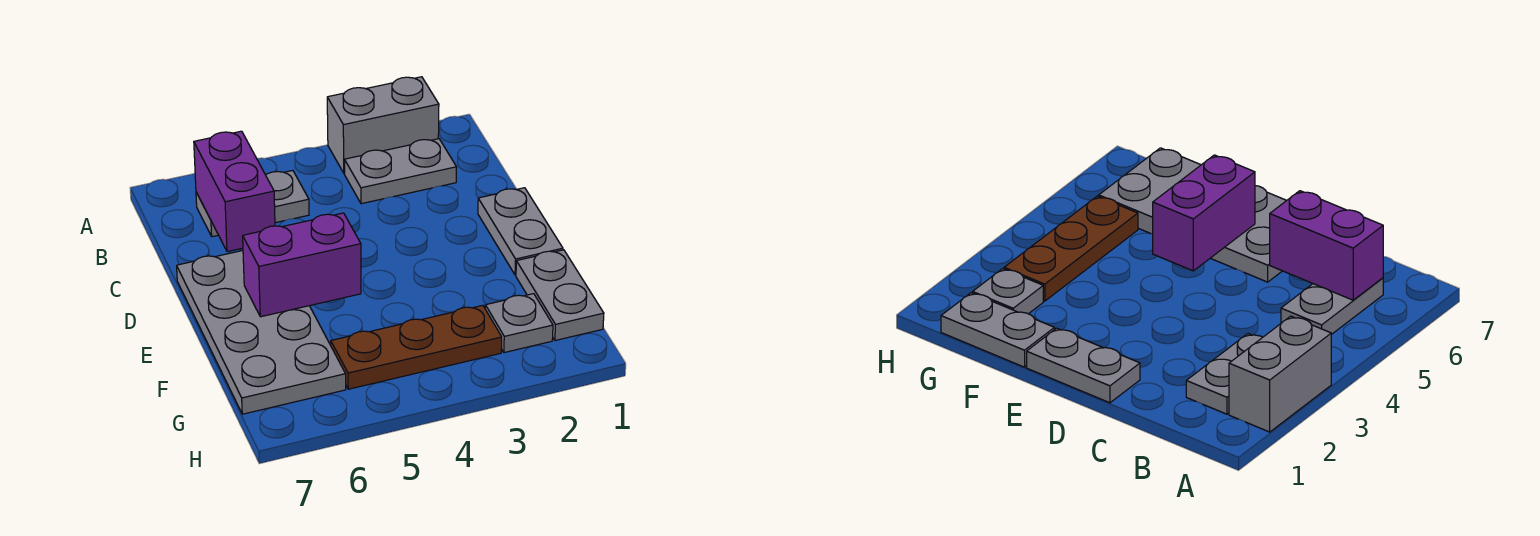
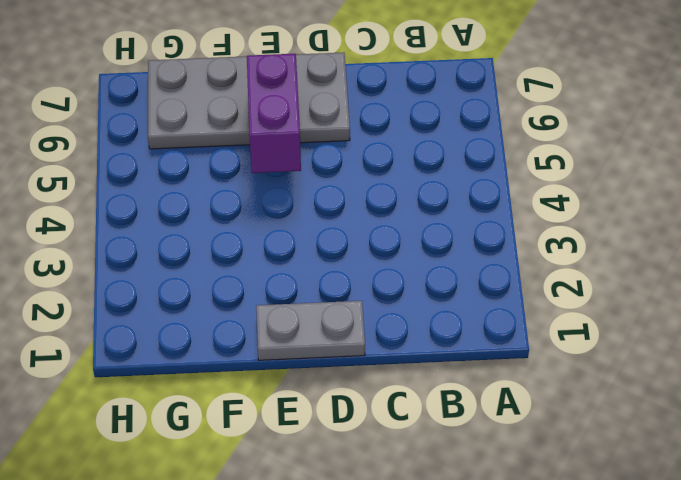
none -> grey 1x2 brick [327,77,439,173]
none -> grey 1x2 plate [345,139,457,204]

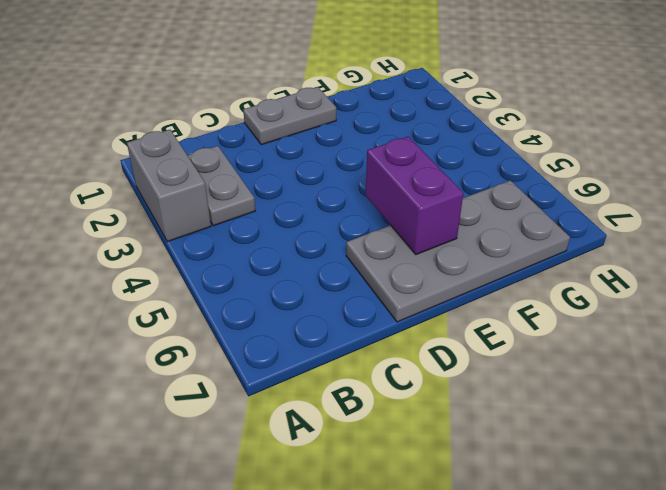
none -> grey 1x2 plate [196,171,309,237]
none -> grey 1x2 plate [516,250,604,341]

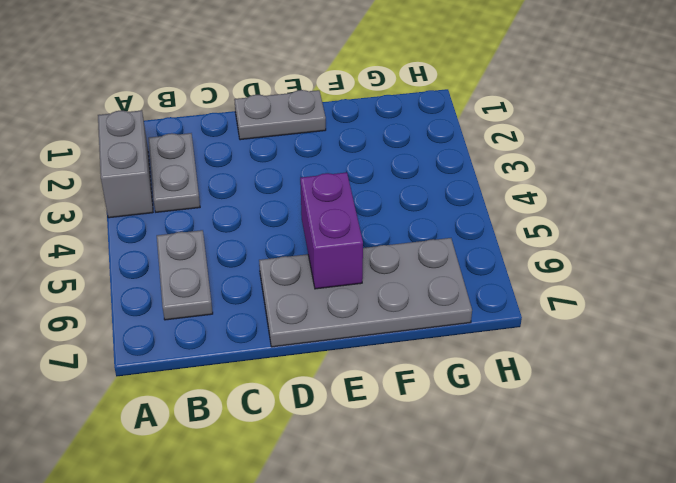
none -> grey 1x2 plate [516,250,604,341]
none -> grey 1x1 plate [485,294,553,353]

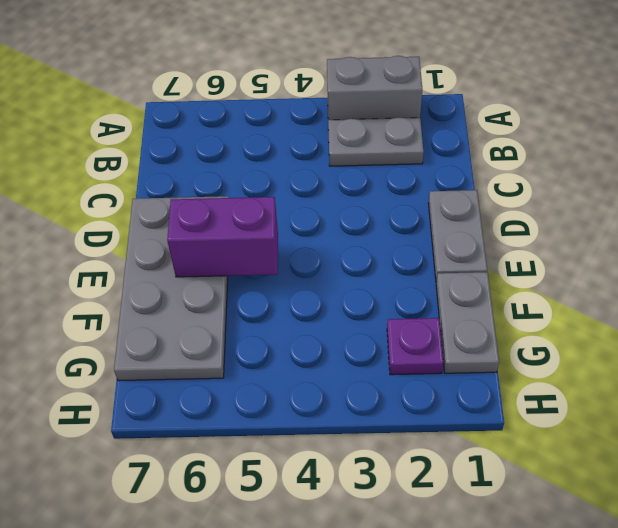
purple 1x1 plate [387,318,443,375] -> grey 1x1 plate [485,294,553,353]
none -> grey 1x2 plate [196,171,309,237]
none -> brown 1x3 plate [331,305,502,389]

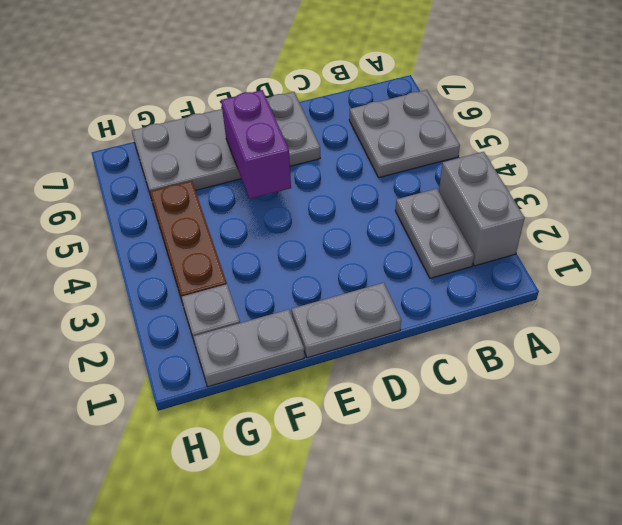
grey 2x2 plate [349,90,460,178] -> grey 1x2 plate [196,171,309,237]
none -> purple 1x2 brick [194,131,275,252]

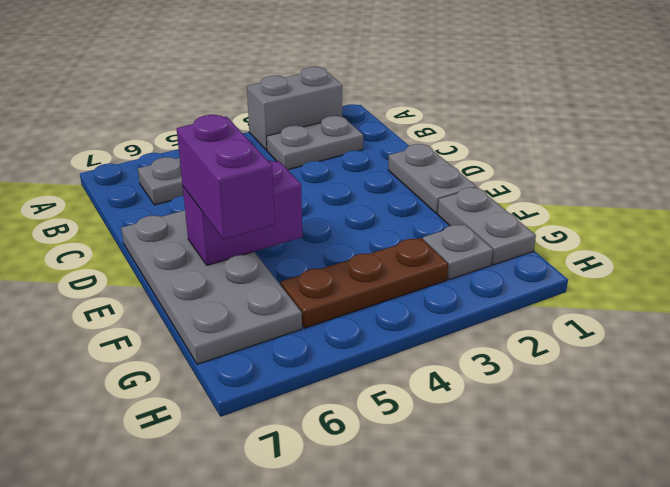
purple 1x2 brick [177,115,275,239] -> purple 1x2 brick moved to [194,131,275,252]

